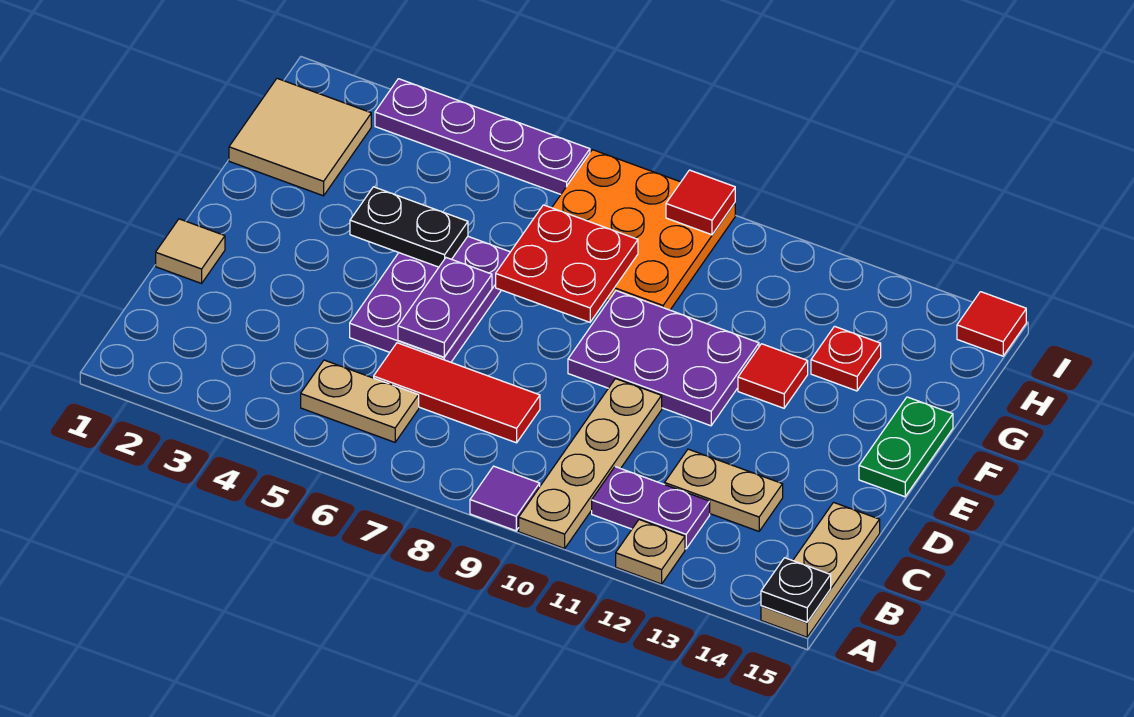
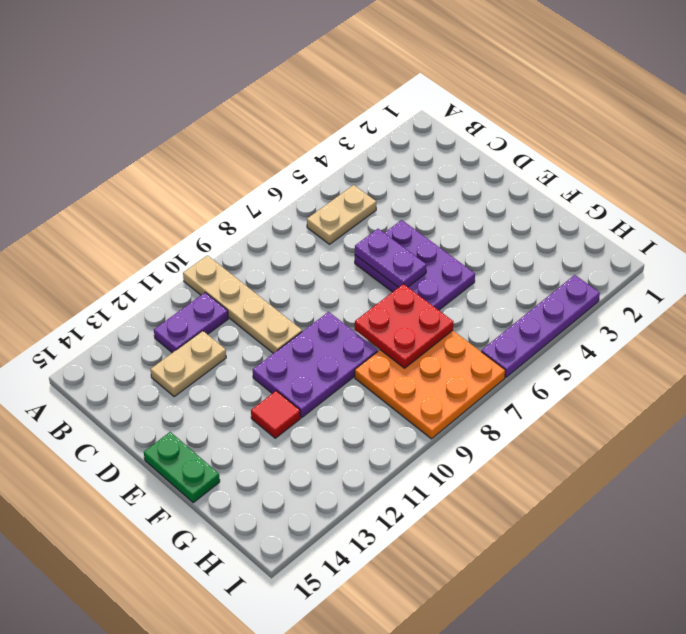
none -> purple 1x1 tile [470,466,540,531]
none -> tan 1x1 plate [616,520,685,584]
none -> tan 1x3 plate [761,502,880,637]

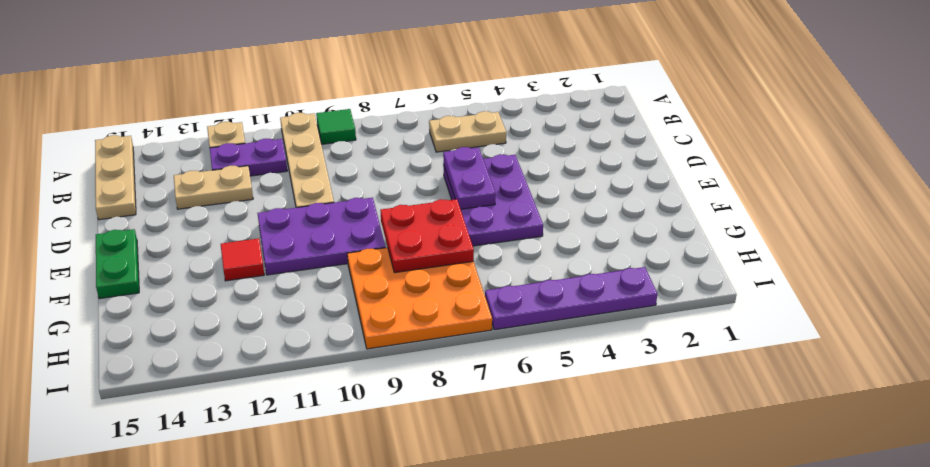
green 1x1 tile [316,109,356,144] -> purple 1x1 tile [470,466,540,531]
none -> red 1x3 tile [374,343,540,443]
none -> tan 1x1 tile [156,219,225,283]
none -> tan 2x2 tile [229,78,371,196]

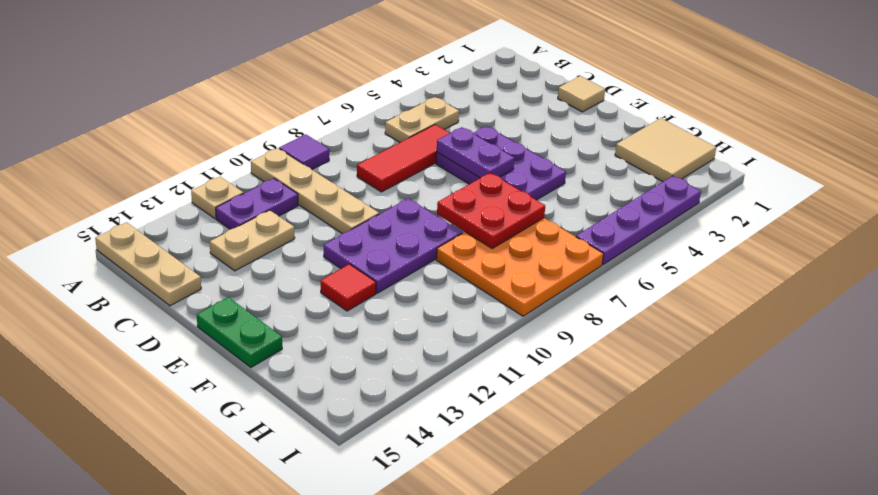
none -> red 1x1 plate [811,326,881,391]
none -> red 1x1 tile [957,292,1026,356]
none -> black 1x1 plate [761,558,831,622]

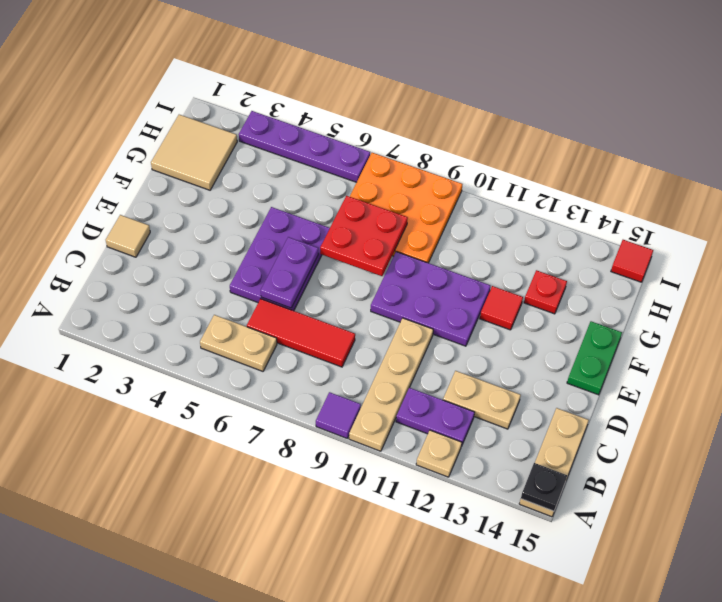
none -> black 1x2 plate [350,187,468,267]
none -> red 1x1 tile [666,170,735,235]

